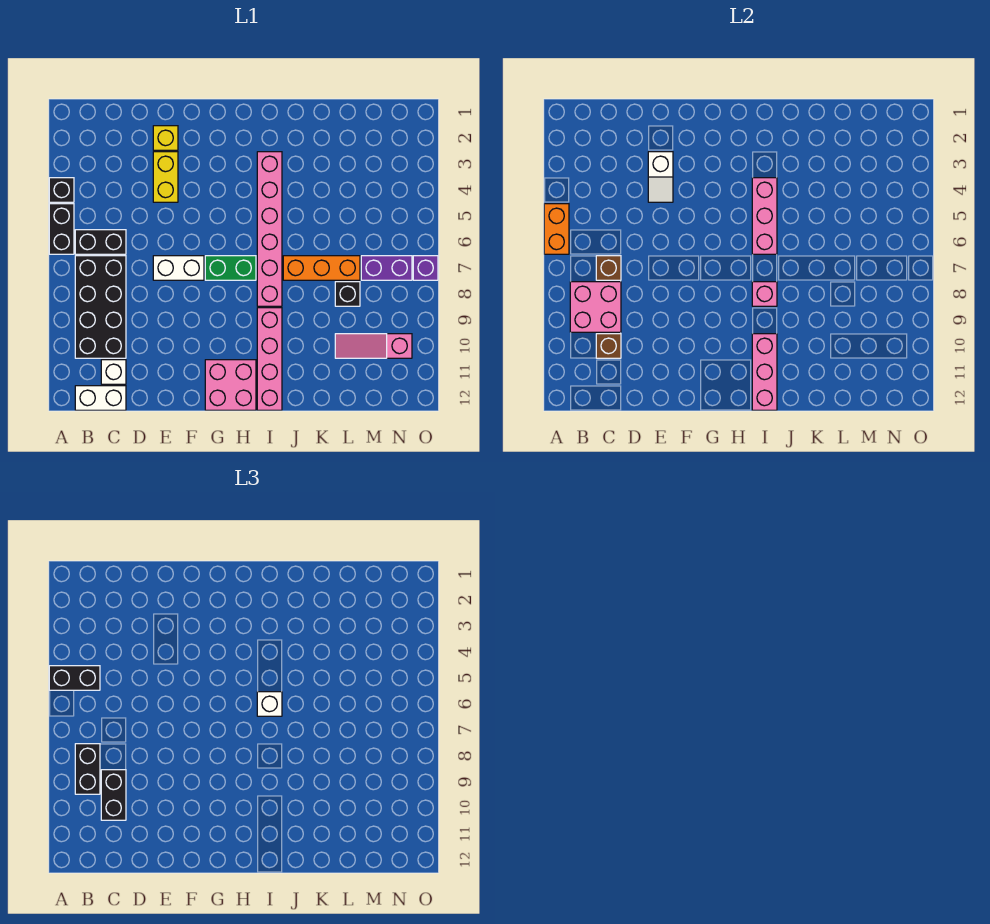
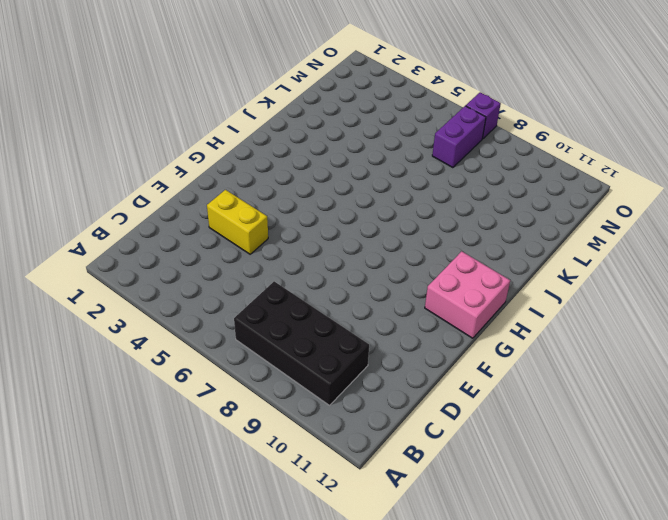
none -> black 1x1 brick [49,178,74,202]
none -> black 1x2 brick [49,204,74,254]
none -> black 1x2 brick [75,230,126,254]
none -> white 1x2 brick [75,386,126,410]

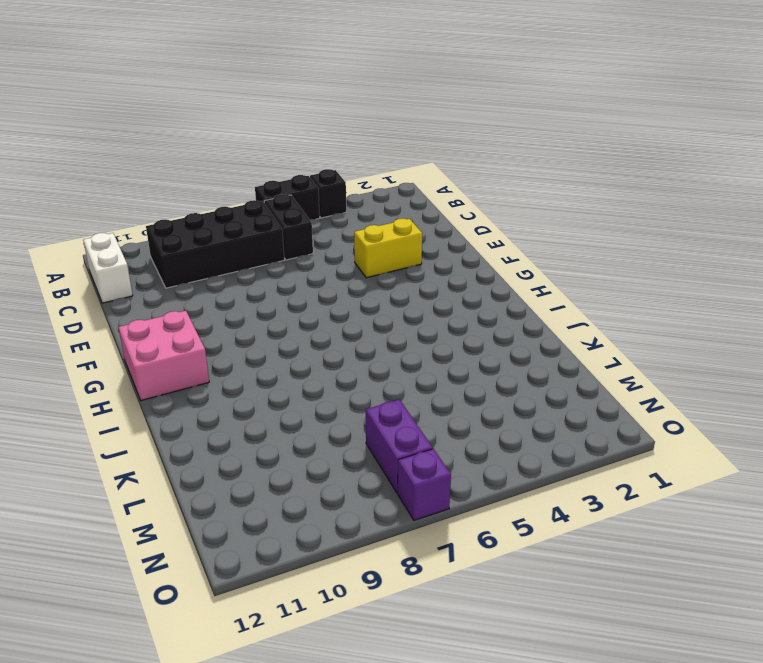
none -> white 1x1 brick [101,360,126,384]
none -> yellow 1x1 brick [153,126,178,150]
none -> white 1x2 brick [153,256,204,280]
none -> green 1x2 brick [205,256,256,280]

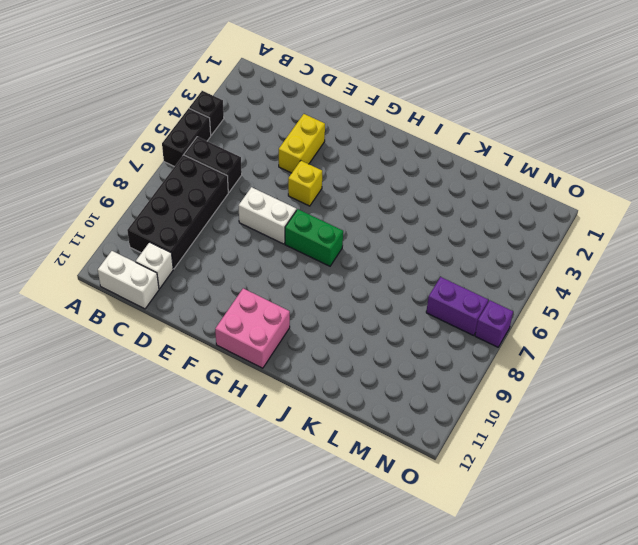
yellow 1x1 brick [288,161,322,206] -> yellow 1x1 brick moved to [153,126,178,150]
none -> pink 1x6 brick [257,152,282,306]
none -> pink 1x4 brick [257,308,282,410]
none -> orange 1x3 brick [283,256,360,280]
none -> black 1x1 brick [335,282,360,306]

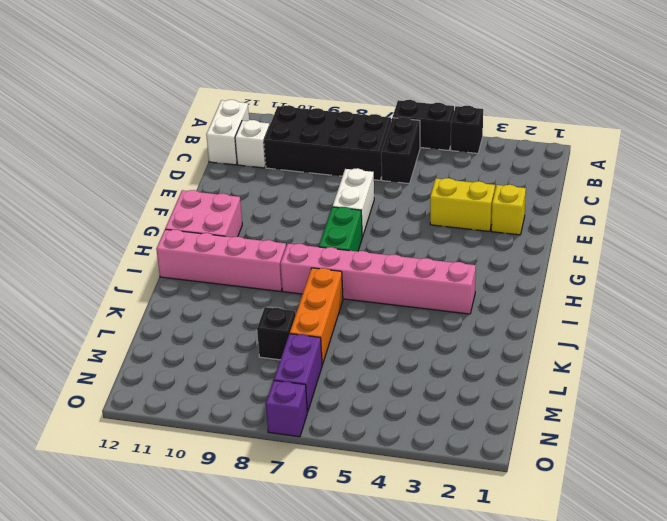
none -> pink 1x3 slope [335,334,412,358]
none -> orange 1x2 brick [544,204,569,254]
none -> pink 2x2 brick [570,282,621,332]
none -> brown 1x1 brick [596,256,621,280]

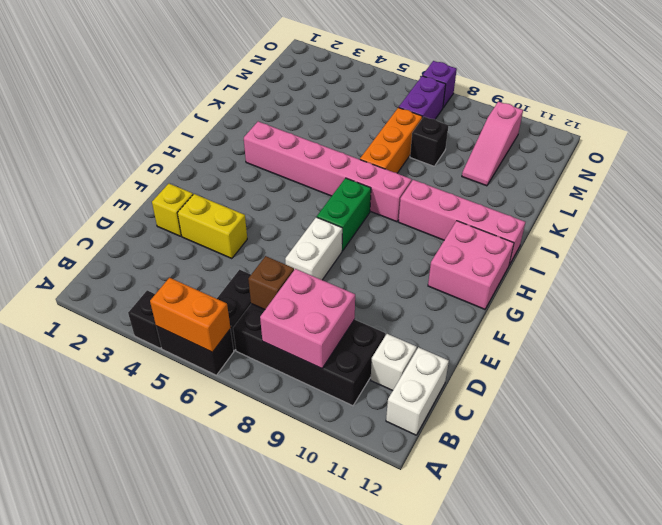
none -> brown 1x1 brick [596,334,621,358]
none -> white 1x2 slope [648,152,673,202]
none -> pink 1x3 brick [752,178,777,254]
none -> pink 1x1 brick [752,282,777,306]

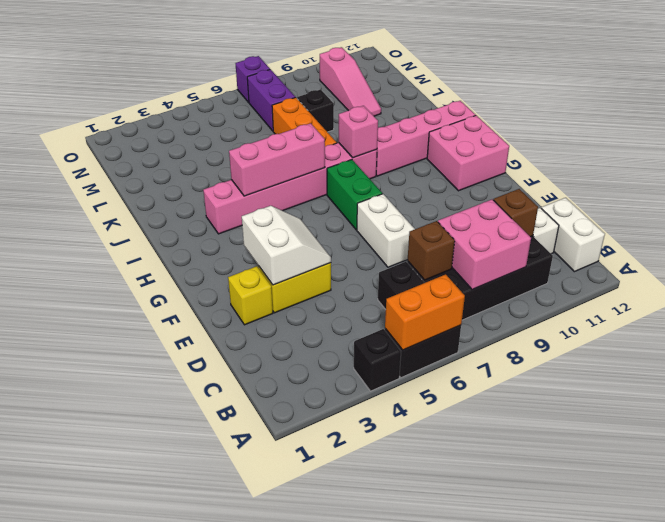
white 2x2 slope [242,206,331,285] -> white 1x2 slope [648,152,673,202]
none -> pink 1x3 brick [752,334,777,410]
none -> black 1x2 brick [49,666,100,690]
none -> black 1x2 brick [75,744,100,794]
none -> black 1x2 brick [101,770,126,820]

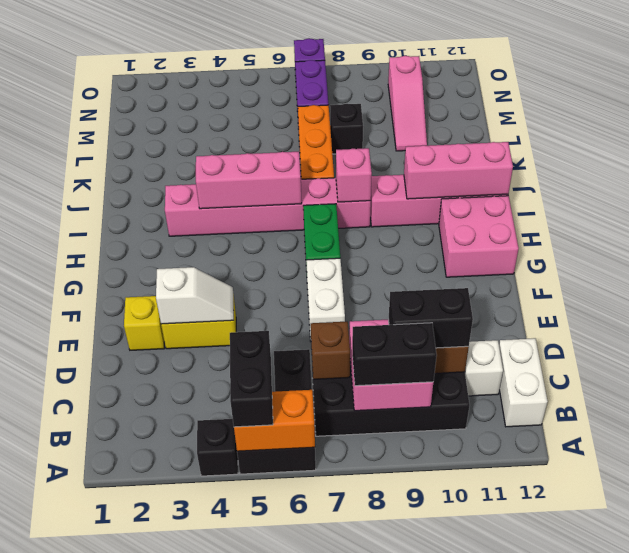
none -> white 1x1 brick [257,692,282,716]

